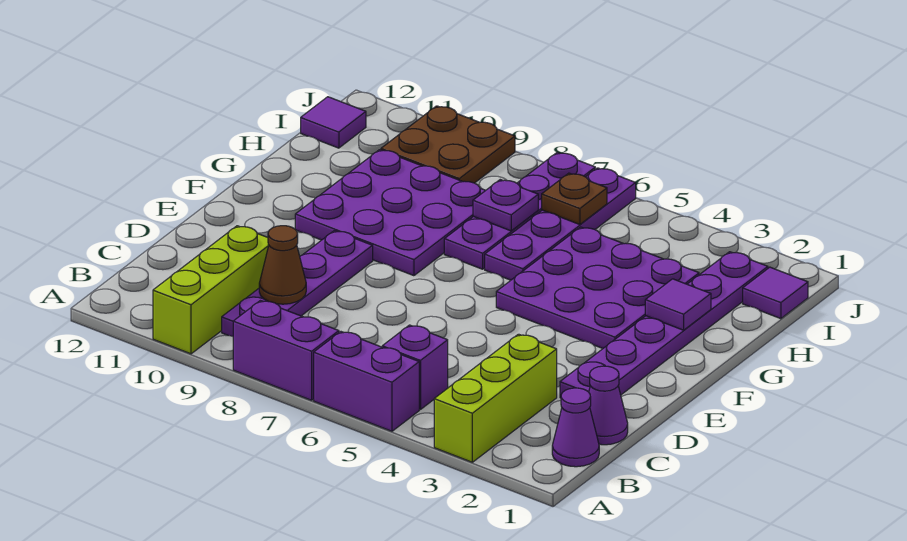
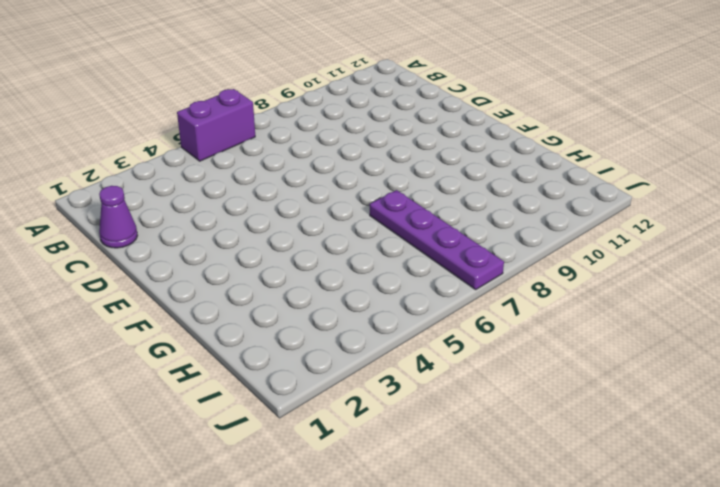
none -> lime 1x3 brick [434,334,557,462]
none -> purple 1x2 brick [233,301,339,400]
none -> lime 1x3 brick [153,226,269,354]

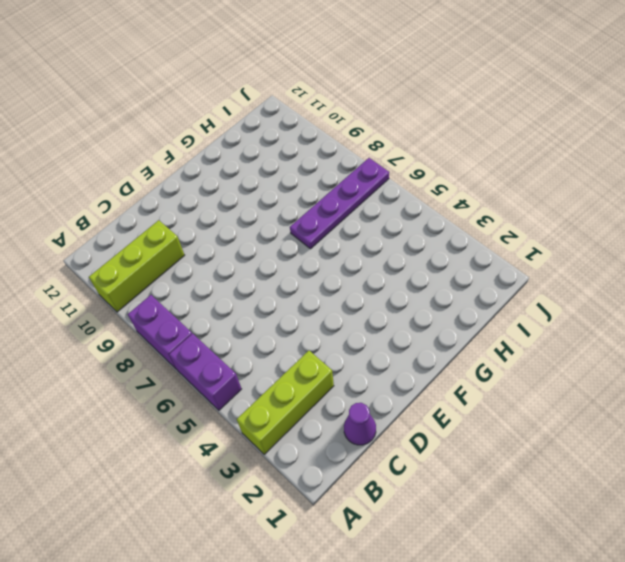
none -> purple 1x1 cone [552,388,599,467]
none -> purple 1x1 brick [382,325,448,410]
none -> purple 1x4 plate [222,231,373,336]

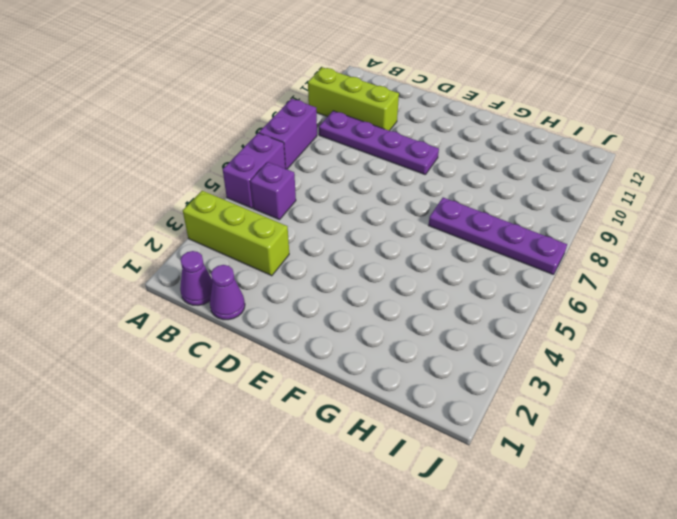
none -> purple 1x6 plate [560,252,768,398]
none -> purple 3x3 plate [496,227,699,348]
none -> purple 3x3 plate [295,150,486,276]

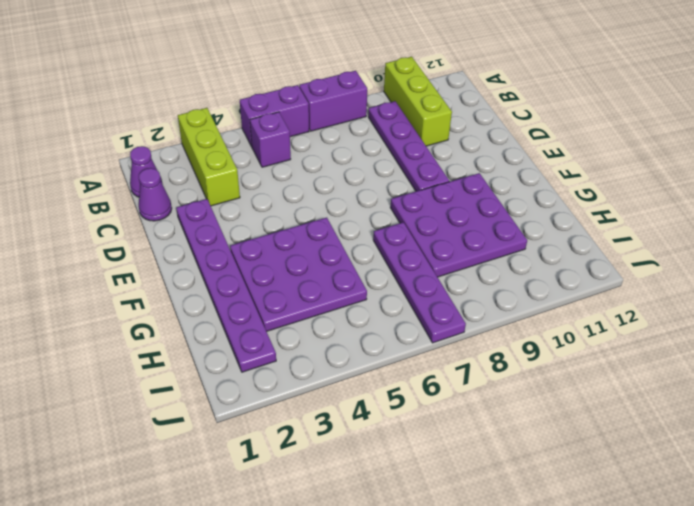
none -> purple 1x4 plate [485,168,636,280]
none -> purple 1x1 tile [743,267,808,319]
none -> brown 2x2 plate [381,106,515,183]

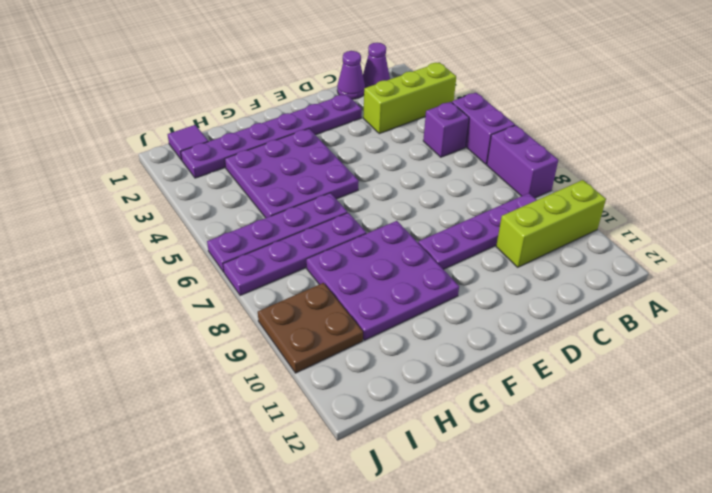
none -> purple 1x1 tile [301,97,366,148]
none -> brown 1x1 cone [259,226,306,304]
none -> purple 1x1 tile [645,279,711,330]

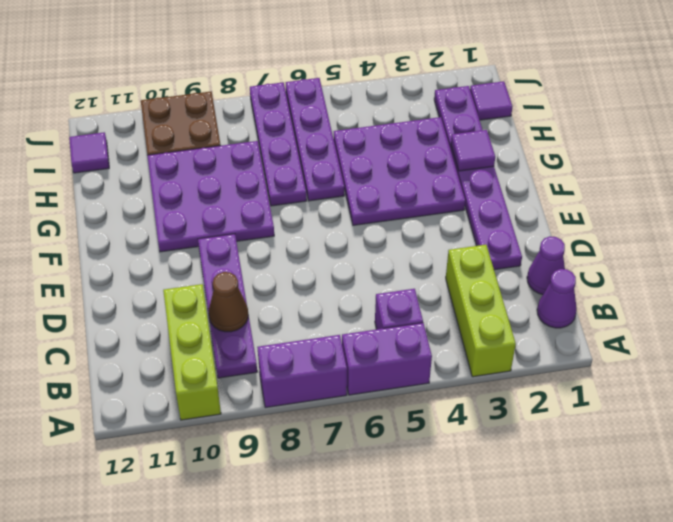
none -> purple 1x1 plate [473,180,538,231]
none -> brown 1x1 plate [542,173,607,225]

